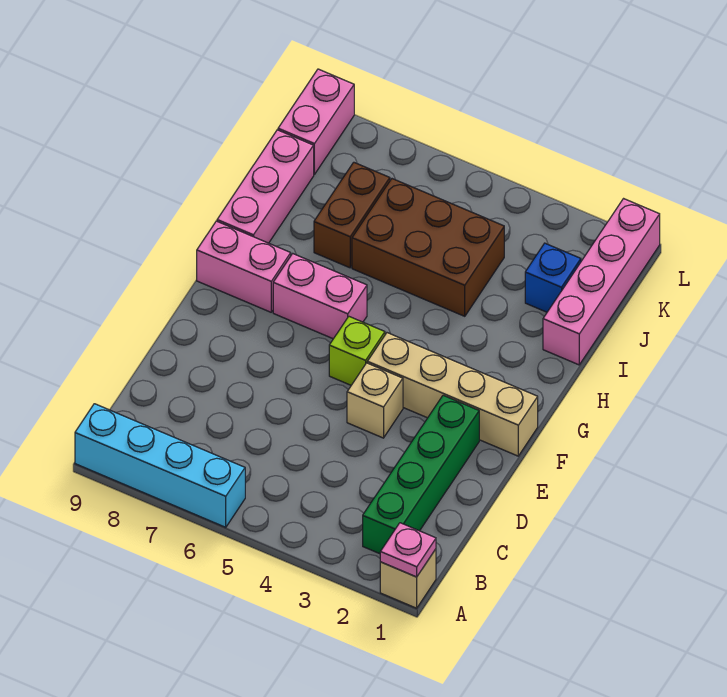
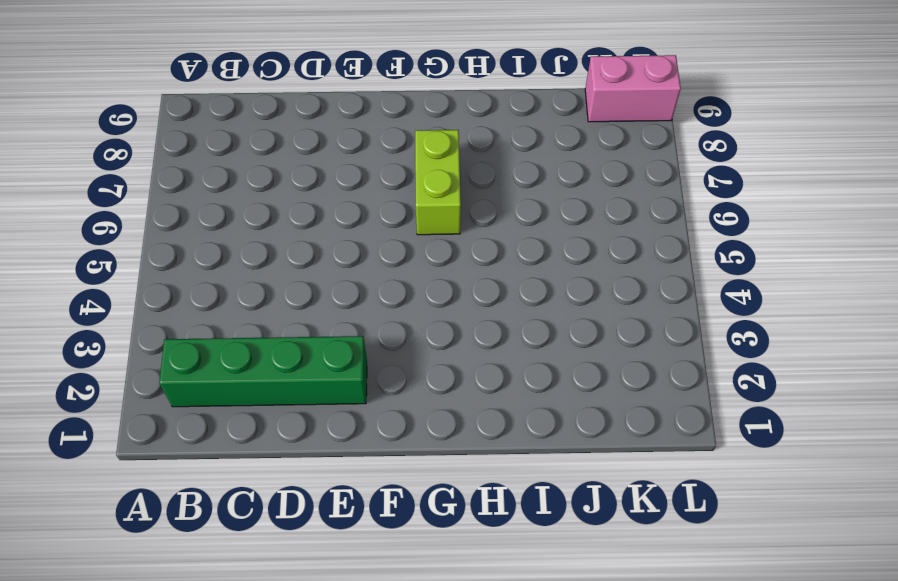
lime 1x2 brick [415,130,461,235] -> pink 1x2 brick [273,254,367,339]
none -> tan 1x1 brick [380,549,436,608]
none -> cyan 1x4 brick [75,404,245,527]
none -> tan 1x1 brick [347,363,403,438]

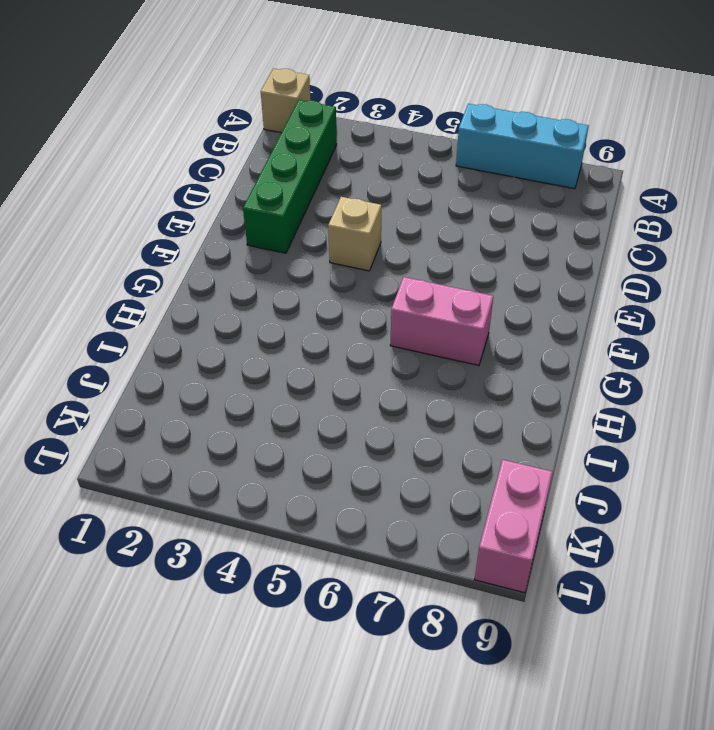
cyan 1x3 brick [456,104,589,189] -> cyan 1x4 brick [75,404,245,527]
none -> tan 1x4 brick [367,333,538,456]
none -> lime 1x1 brick [329,317,385,385]
none -> pink 1x2 brick [197,221,291,312]

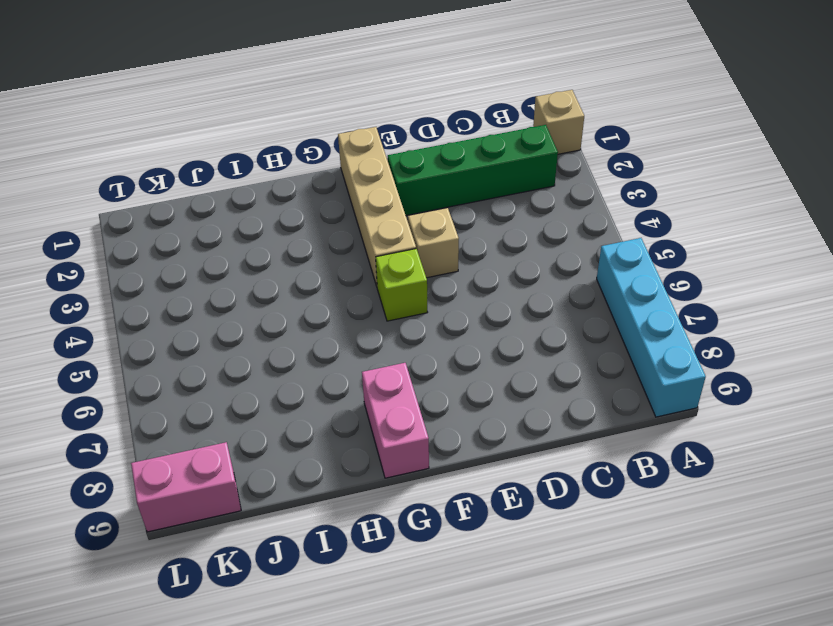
none -> pink 1x2 brick [273,254,367,339]
none -> pink 1x3 brick [217,130,314,243]
none -> pink 1x4 brick [543,199,660,365]

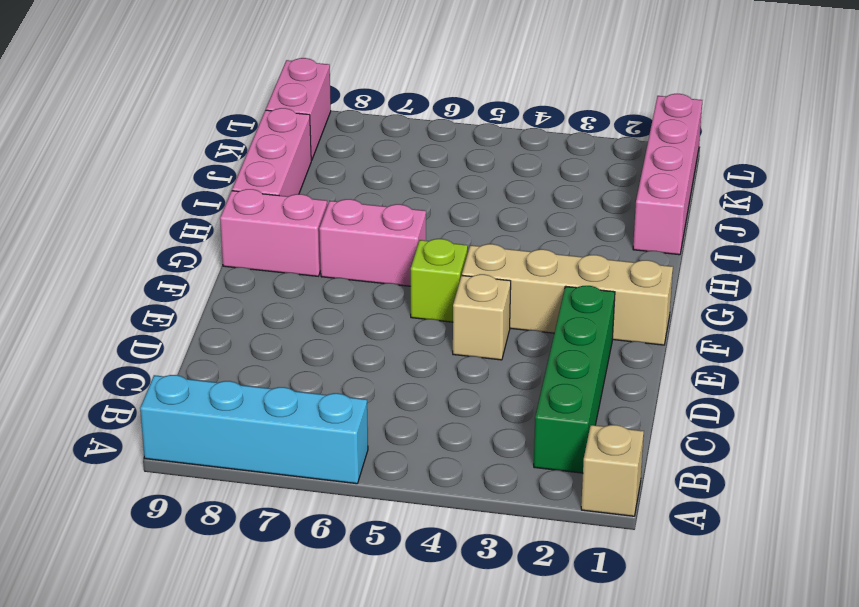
none -> brown 2x3 brick [352,179,504,316]
none -> brown 1x2 brick [314,162,390,268]
none -> blue 1x1 brick [525,243,581,312]

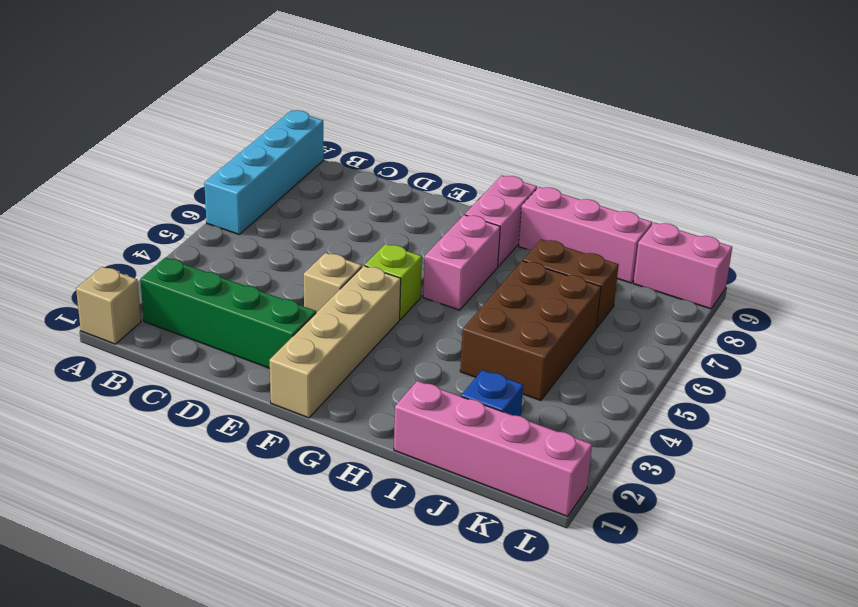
none -> pink 1x1 plate [380,523,436,577]

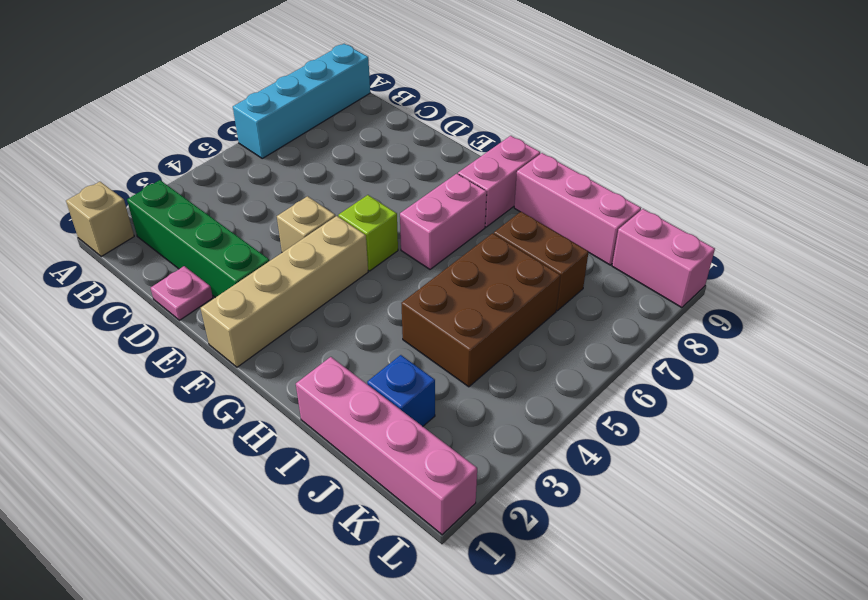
pink 1x1 plate [151,266,213,320] -> pink 1x1 plate moved to [380,523,436,577]

